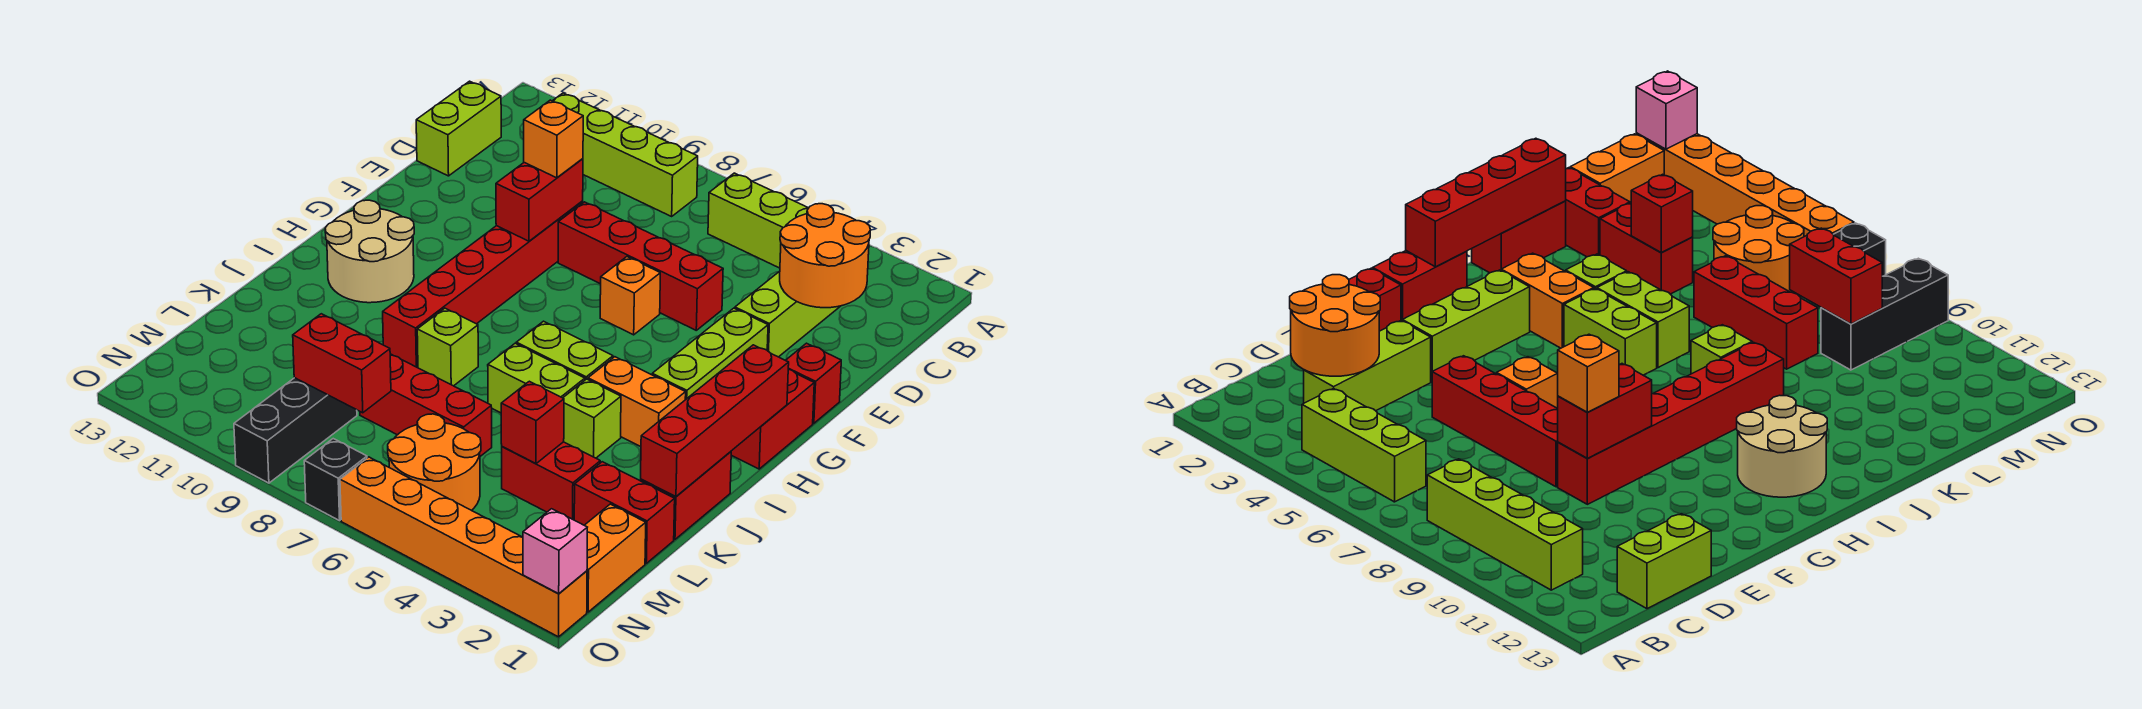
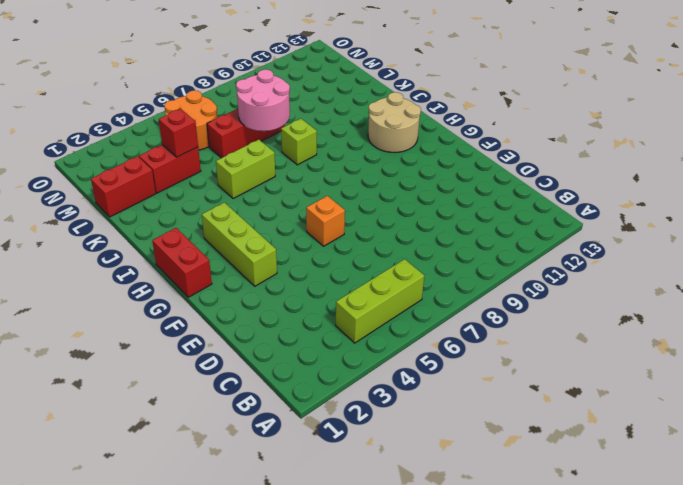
pink 2x2 round brick [236,69,290,131] -> none
none -> lime 1x4 brick [553,93,698,216]
none -> lime 1x3 brick [735,271,840,357]
none -> lime 1x2 brick [416,81,501,176]
none -> red 1x4 brick [558,202,723,330]

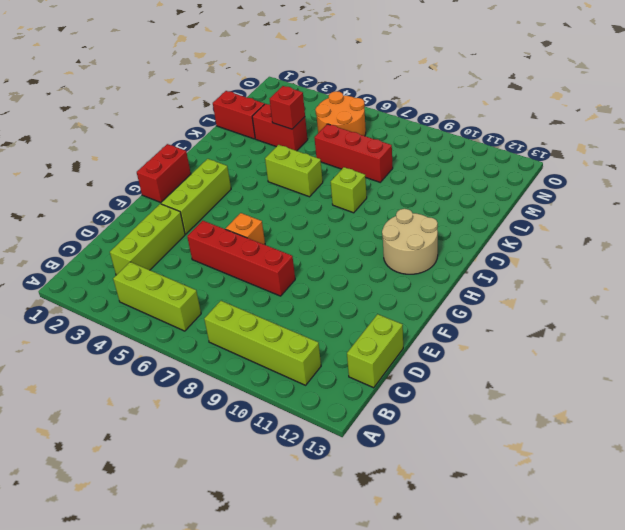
none -> red 1x6 brick [383,201,583,368]
none -> red 1x1 brick [786,343,841,423]
none -> orange 1x2 brick [588,357,686,447]
none -> lime 1x2 brick [516,321,613,380]

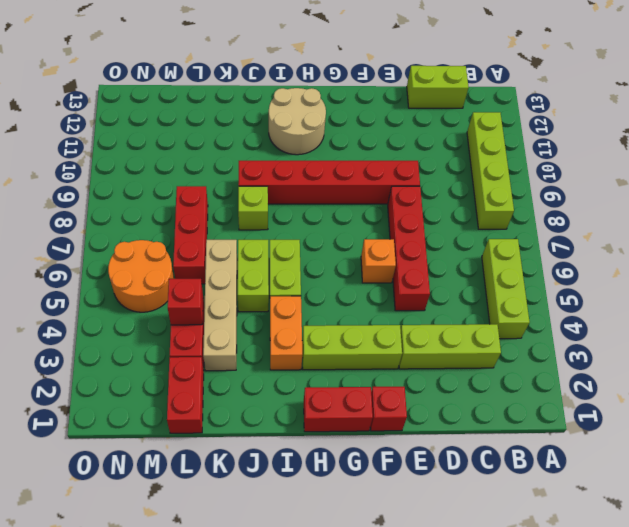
tan 1x4 brick [203,240,237,371] -> none
none -> red 1x2 brick [641,452,731,539]
none -> lime 1x1 brick [563,379,621,458]
none -> orange 1x2 brick [584,504,646,612]
none -> black 1x3 brick [234,378,357,483]

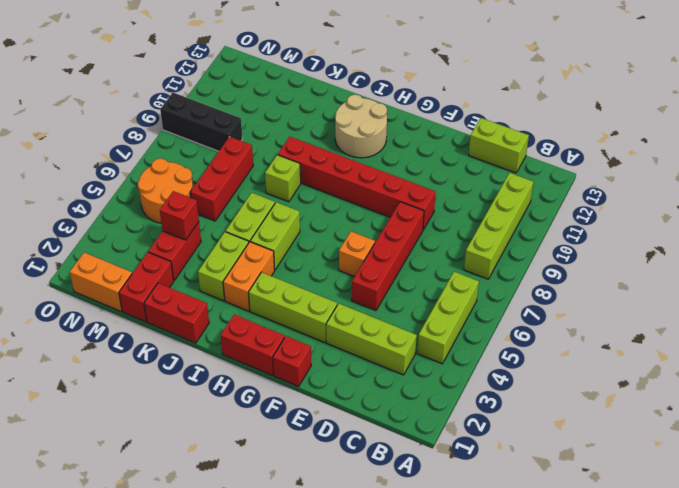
lime 1x2 brick [198,232,249,301] -> lime 1x1 brick [563,379,621,458]
none -> orange 1x6 brick [340,457,587,637]
none -> black 1x1 brick [304,439,367,521]
none -> orange 2x2 round brick [780,204,870,308]
none -> red 1x2 brick [496,159,583,241]

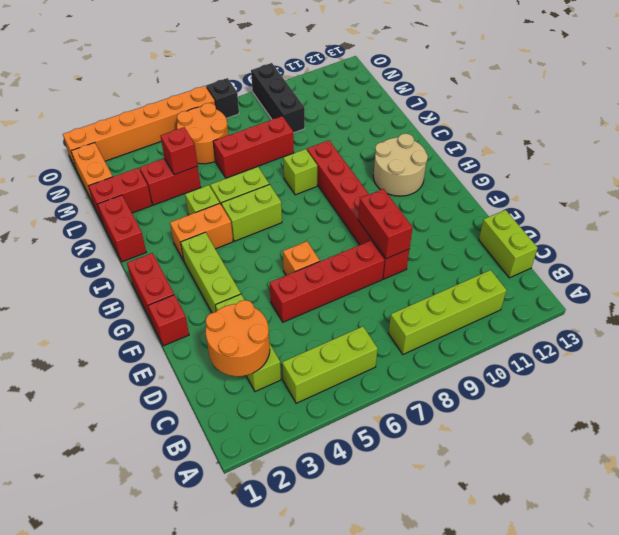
none -> red 1x4 brick [641,345,789,497]
none -> red 1x2 brick [293,314,391,413]
none -> pink 1x1 brick [523,509,587,594]
none -> orange 1x1 brick [524,100,583,178]

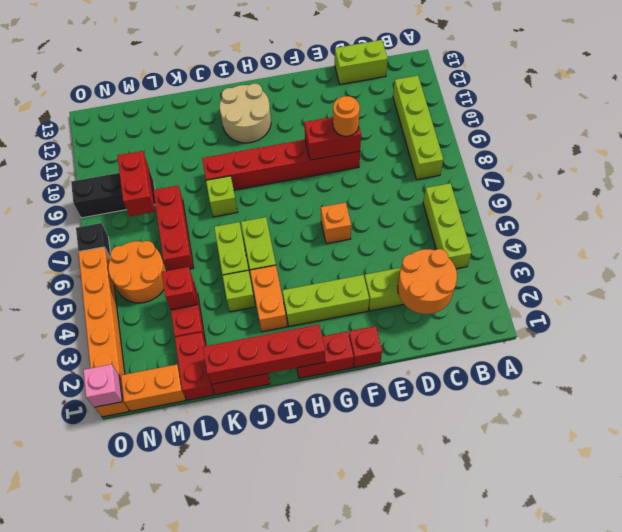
orange 1x1 round brick [333,96,360,136] -> orange 1x1 brick [524,100,583,178]
none -> red 1x4 brick [558,202,723,330]

